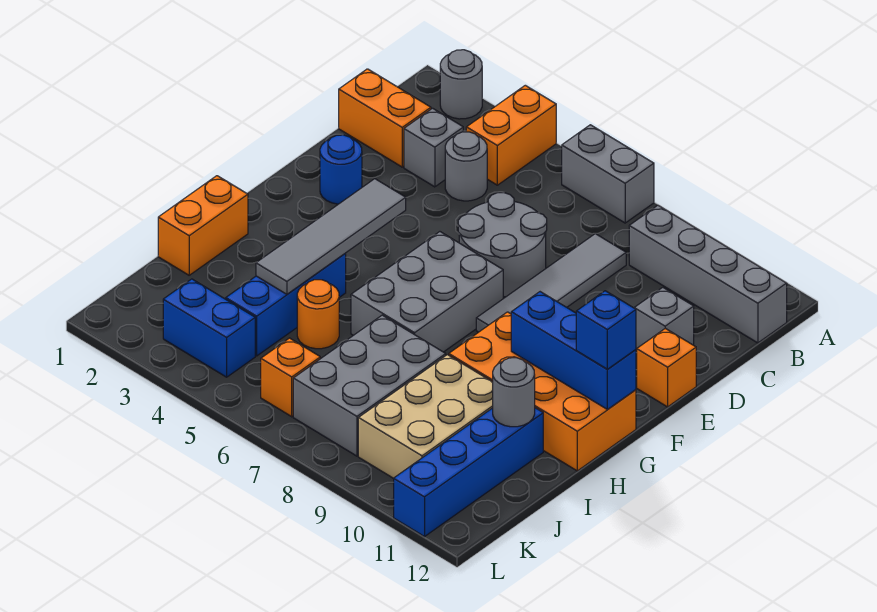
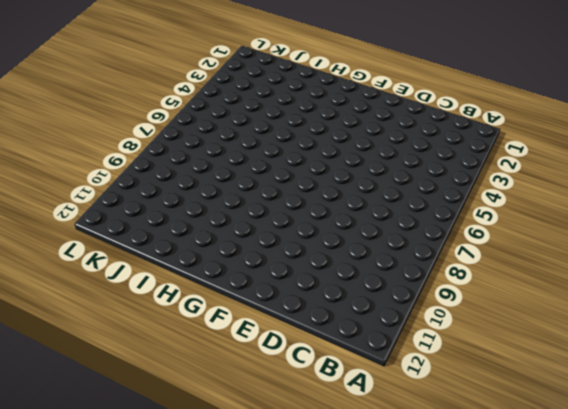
none -> grey 1x1 round brick [440,50,482,119]
none -> orange 1x2 brick [466,85,556,185]
none -> grey 1x2 brick [562,125,654,223]

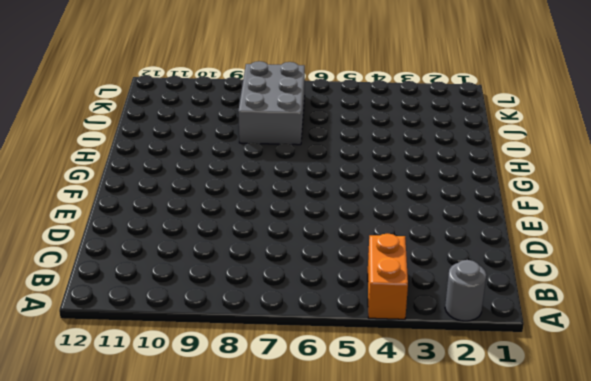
none -> grey 1x2 brick [562,125,654,223]
none -> grey 1x4 brick [629,205,787,343]
none -> orange 1x2 brick [339,69,431,167]

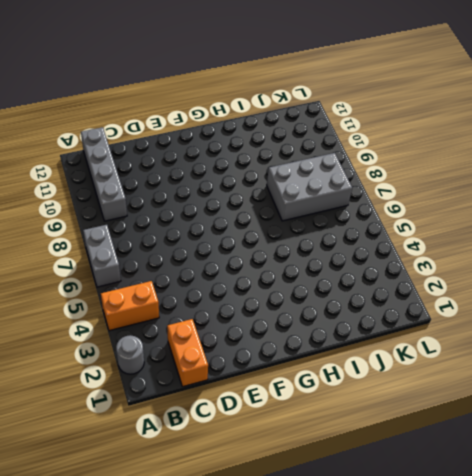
none -> grey 1x1 brick [404,108,463,187]
none -> grey 1x1 round brick [445,132,487,201]
none -> grey 1x4 tile [476,234,626,332]

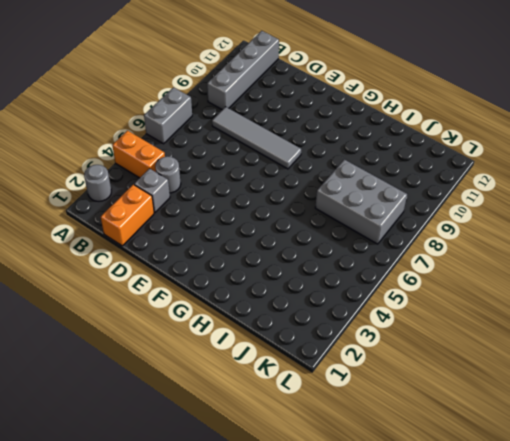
none -> grey 2x2 round brick [458,193,547,297]
none -> grey 1x1 brick [634,288,694,349]
none -> blue 1x1 round brick [320,135,362,204]

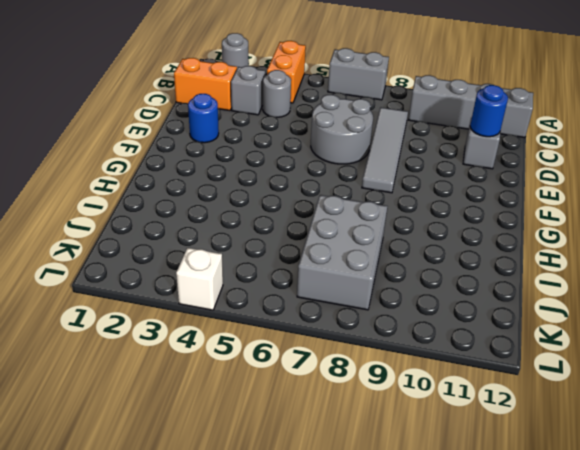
blue 1x1 round brick [470,85,508,137] -> none
white 1x1 brick [176,248,223,310] -> none
none -> orange 1x1 brick [637,328,696,407]
none -> grey 2x3 brick [351,232,503,352]
none -> orange 2x4 brick [449,312,636,471]

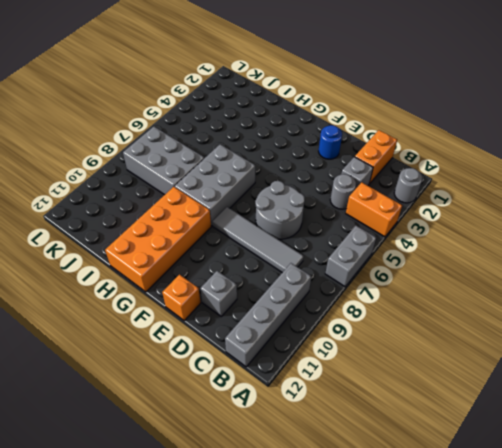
grey 2x3 brick [175,144,255,226] -> grey 2x3 brick turned to [351,232,503,352]
none -> orange 1x2 brick [158,176,248,275]
none -> blue 1x3 brick [226,254,346,356]
none -> orange 1x1 round brick [297,280,339,349]

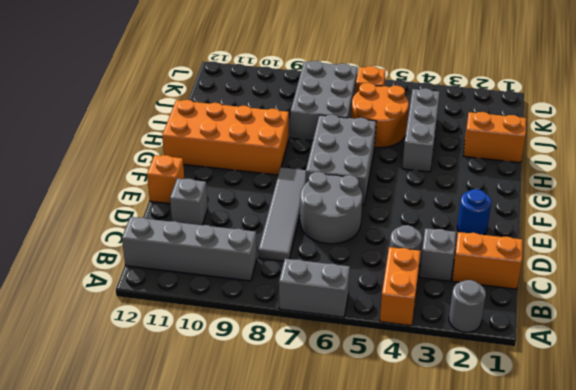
grey 1x3 brick [402,88,440,172] -> blue 1x3 brick [226,254,346,356]
orange 1x2 brick [464,112,526,163] -> orange 1x2 brick turned to [158,176,248,275]
orange 2x2 round brick [351,83,409,147] -> orange 1x1 round brick [297,280,339,349]
none -> tan 2x3 brick [358,355,493,478]
none -> blue 1x4 brick [394,408,543,537]
none -> blue 1x2 brick [163,279,255,377]

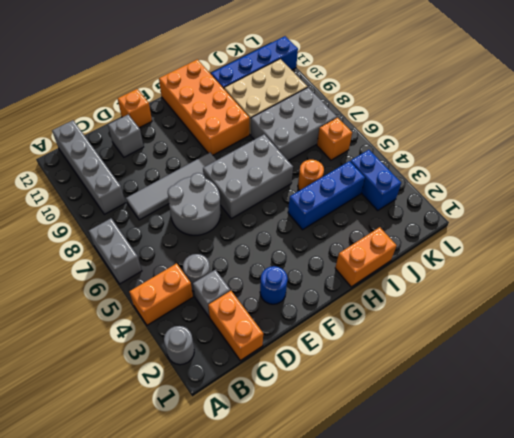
none -> grey 1x4 tile [256,179,406,294]
none -> blue 1x3 brick [511,292,636,409]
none -> grey 1x1 round brick [493,358,535,427]

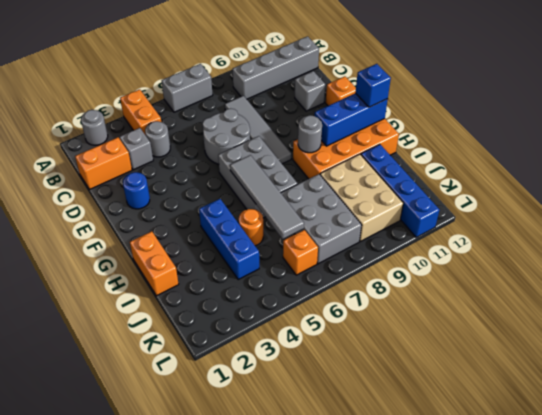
grey 1x4 tile [230,155,304,239] -> grey 1x4 tile moved to [256,179,406,294]
grey 1x1 round brick [298,115,322,153] -> grey 1x1 round brick moved to [493,358,535,427]
none -> blue 1x2 brick [163,279,255,377]

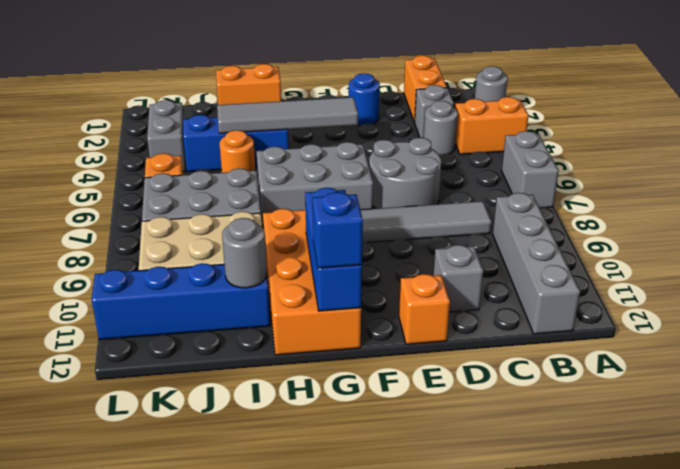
grey 1x2 brick [147,100,185,172] -> blue 1x2 brick [163,279,255,377]

